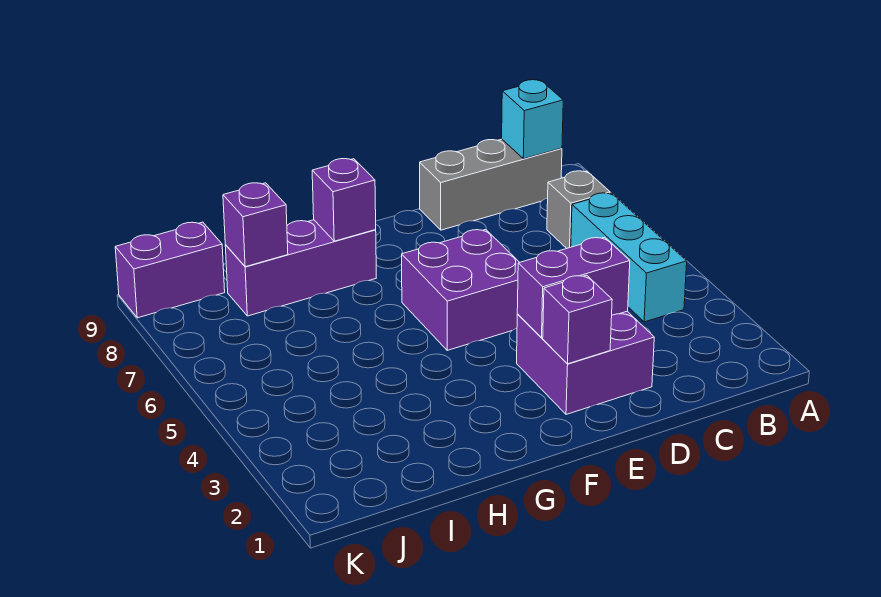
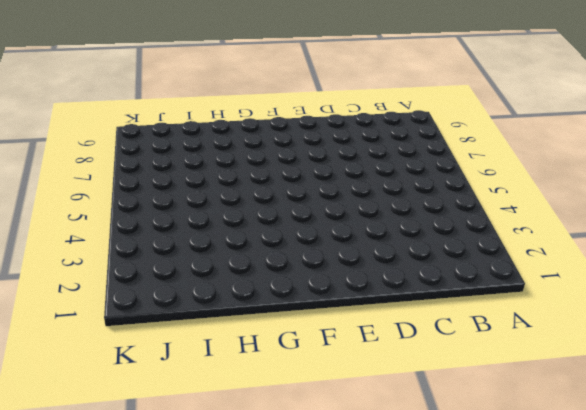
none -> cyan 1x3 brick [571,193,687,322]
none -> grey 1x1 brick [547,171,610,248]
none -> grey 1x3 brick [420,139,562,230]

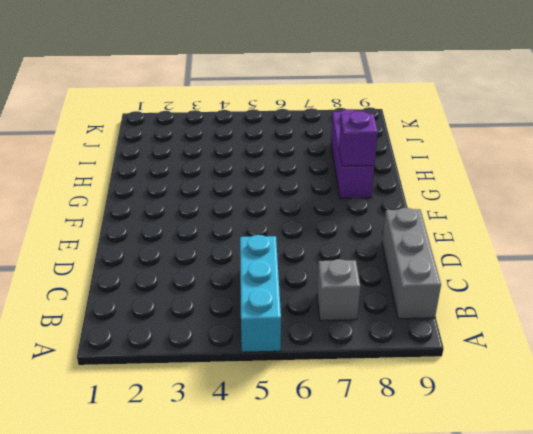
cyan 1x3 brick [240,235,281,352] -> cyan 1x3 brick turned to [571,193,687,322]
none -> purple 2x2 brick [517,312,654,414]
none -> purple 2x2 brick [402,230,519,350]
none -> purple 1x2 brick [115,222,225,318]

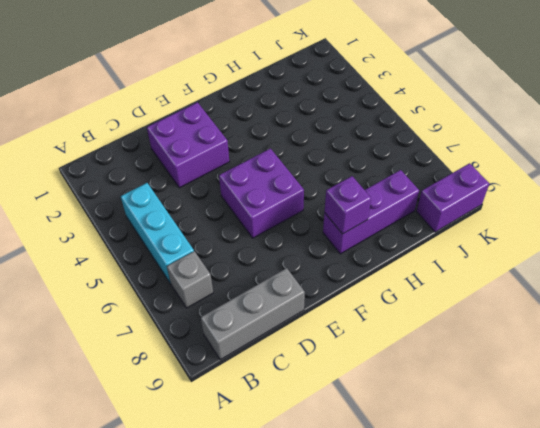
none -> cyan 1x1 brick [502,80,563,159]
none -> purple 1x2 brick [517,237,630,338]
none -> purple 1x1 brick [543,275,612,364]

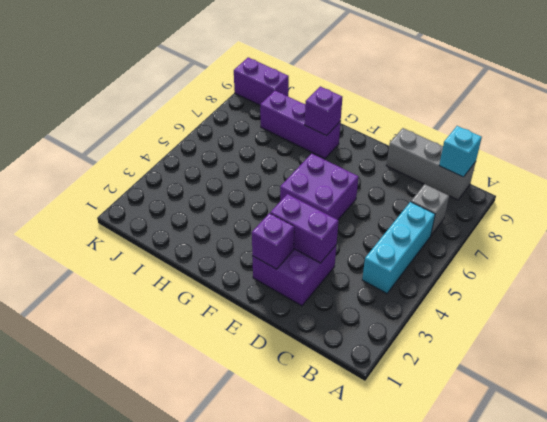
none -> purple 1x1 brick [223,183,288,267]

